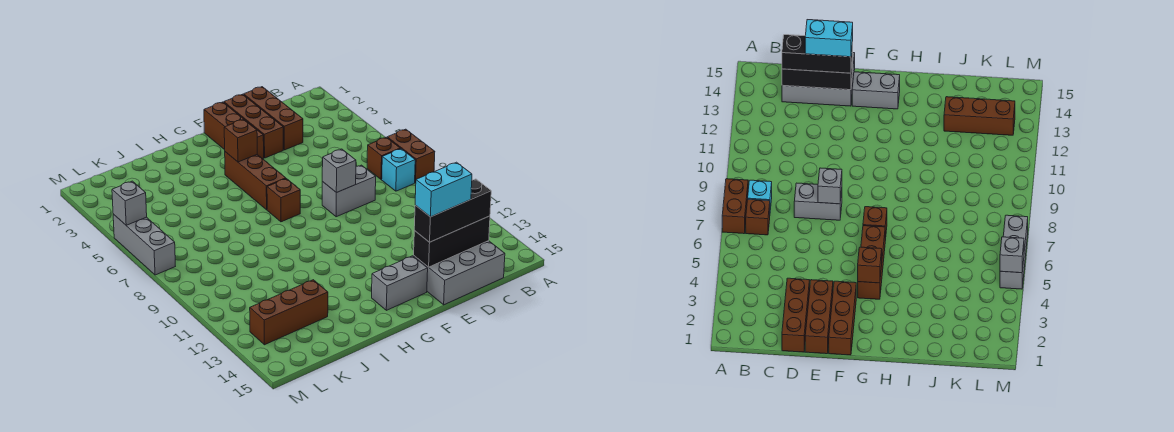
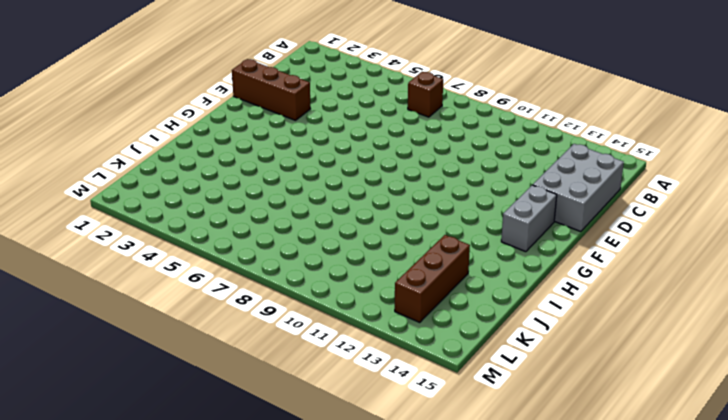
none -> brown 1x2 brick [387,129,435,183]
none -> cyan 1x1 brick [382,149,415,191]
none -> brown 1x3 brick [244,87,303,150]

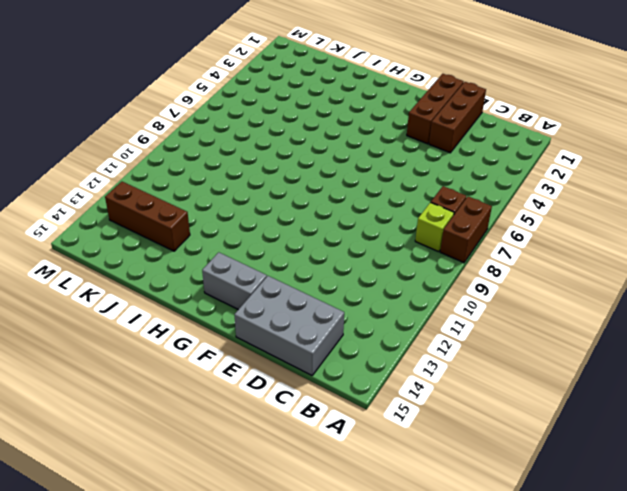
lime 1x1 brick [415,202,454,252] -> cyan 1x1 brick [382,149,415,191]
none -> grey 1x2 brick [322,165,376,217]
none -> brown 1x3 brick [204,102,264,159]
none -> brown 1x3 brick [225,152,286,210]

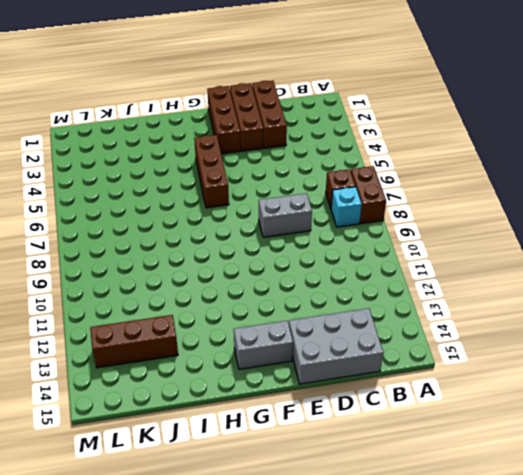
none -> brown 1x1 brick [267,179,300,222]
none -> grey 1x3 brick [113,214,175,275]
none -> black 1x3 brick [414,216,490,267]

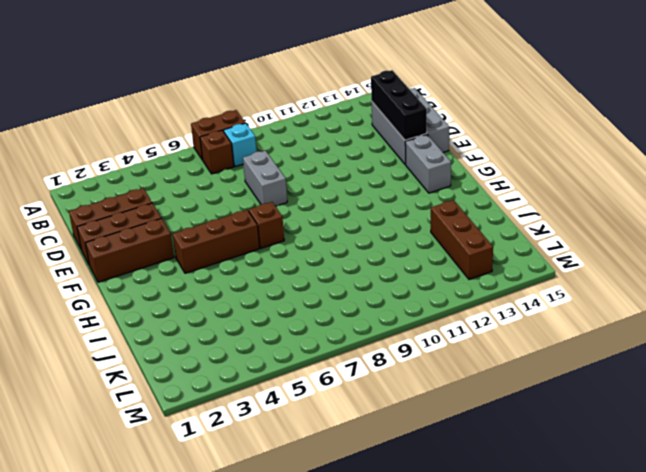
none -> grey 1x3 brick [113,214,175,275]
none -> grey 1x1 brick [322,149,356,193]
none -> brown 1x1 brick [224,119,257,162]

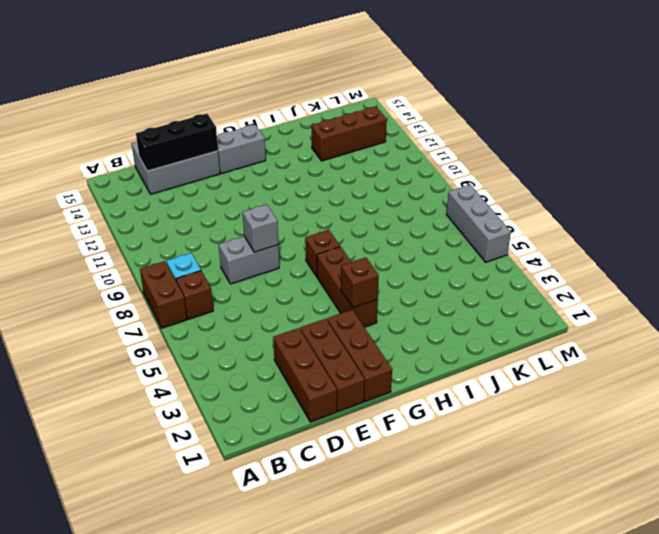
none -> grey 1x1 brick [112,181,147,225]
none -> black 1x3 brick [414,179,491,242]
none -> cyan 1x2 brick [415,162,472,217]

